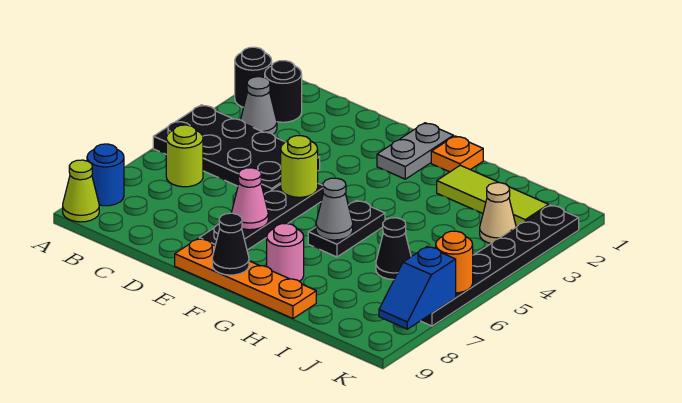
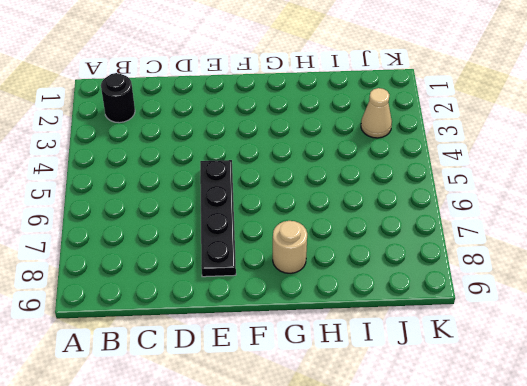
tan 1x1 round brick [273,221,307,273] -> pink 1x1 round brick [267,224,304,282]
none -> black 1x1 round brick [235,47,272,107]
none -> black 2x4 plate [153,105,320,194]
none -> blue 1x1 round brick [87,144,124,206]

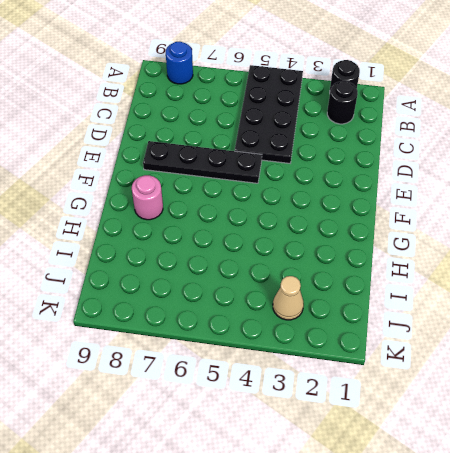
none -> lime 1x1 cone [63,160,99,222]
none -> grey 1x1 cone [241,77,277,134]
none -> lime 1x1 round brick [166,125,203,187]

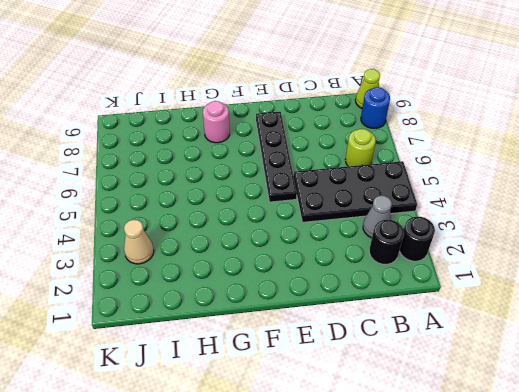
none -> orange 1x4 plate [175,238,316,318]
none -> grey 1x2 plate [377,123,453,179]
none -> orange 1x1 plate [431,136,483,172]

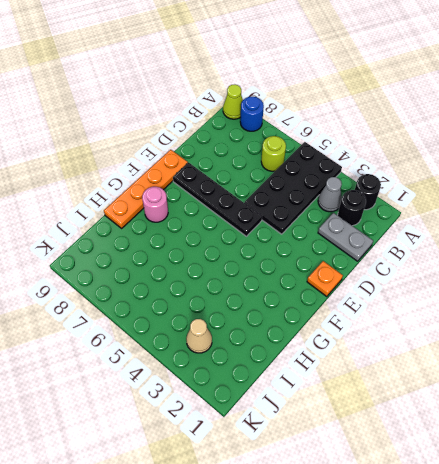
grey 1x2 plate [318,213,373,261] -> grey 1x2 plate moved to [377,123,453,179]
orange 1x1 plate [307,261,343,297] -> orange 1x1 plate moved to [431,136,483,172]
none -> black 1x2 plate [308,201,385,257]
none -> lime 1x3 tile [437,165,549,227]
none -> black 1x1 cone [376,218,411,280]

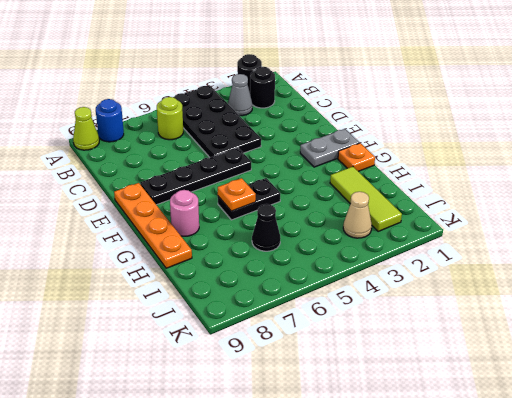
orange 1x1 plate [218,178,256,211] -> grey 1x1 cone [316,178,353,240]
none -> black 1x6 plate [421,205,579,326]
none -> lime 1x1 round brick [281,136,318,197]
none -> pink 1x1 cone [232,168,268,230]

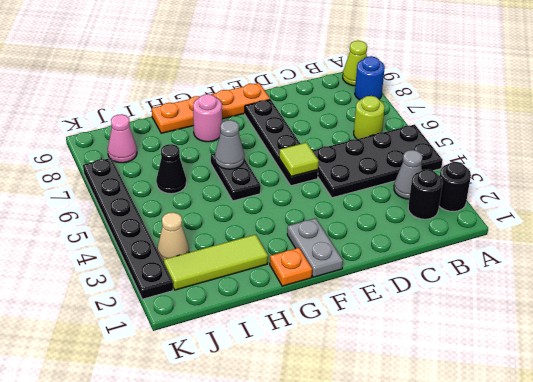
lime 1x1 tile [279,143,319,176] -> lime 1x1 round brick [281,136,318,197]
pink 1x1 cone [108,114,137,163] -> pink 1x1 cone moved to [232,168,268,230]
none -> black 1x1 cone [212,213,249,275]
none -> orange 1x1 round brick [436,231,473,293]
none -> blue 1x2 slope [379,247,456,329]

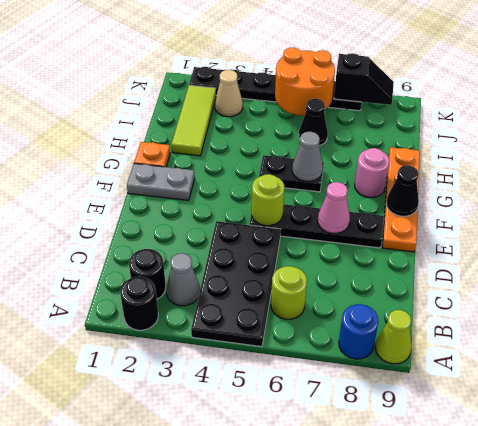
orange 2x2 round brick [275,48,335,116] -> orange 1x1 round brick [436,231,473,293]
black 1x2 slope [334,53,394,105] -> blue 1x2 slope [379,247,456,329]

